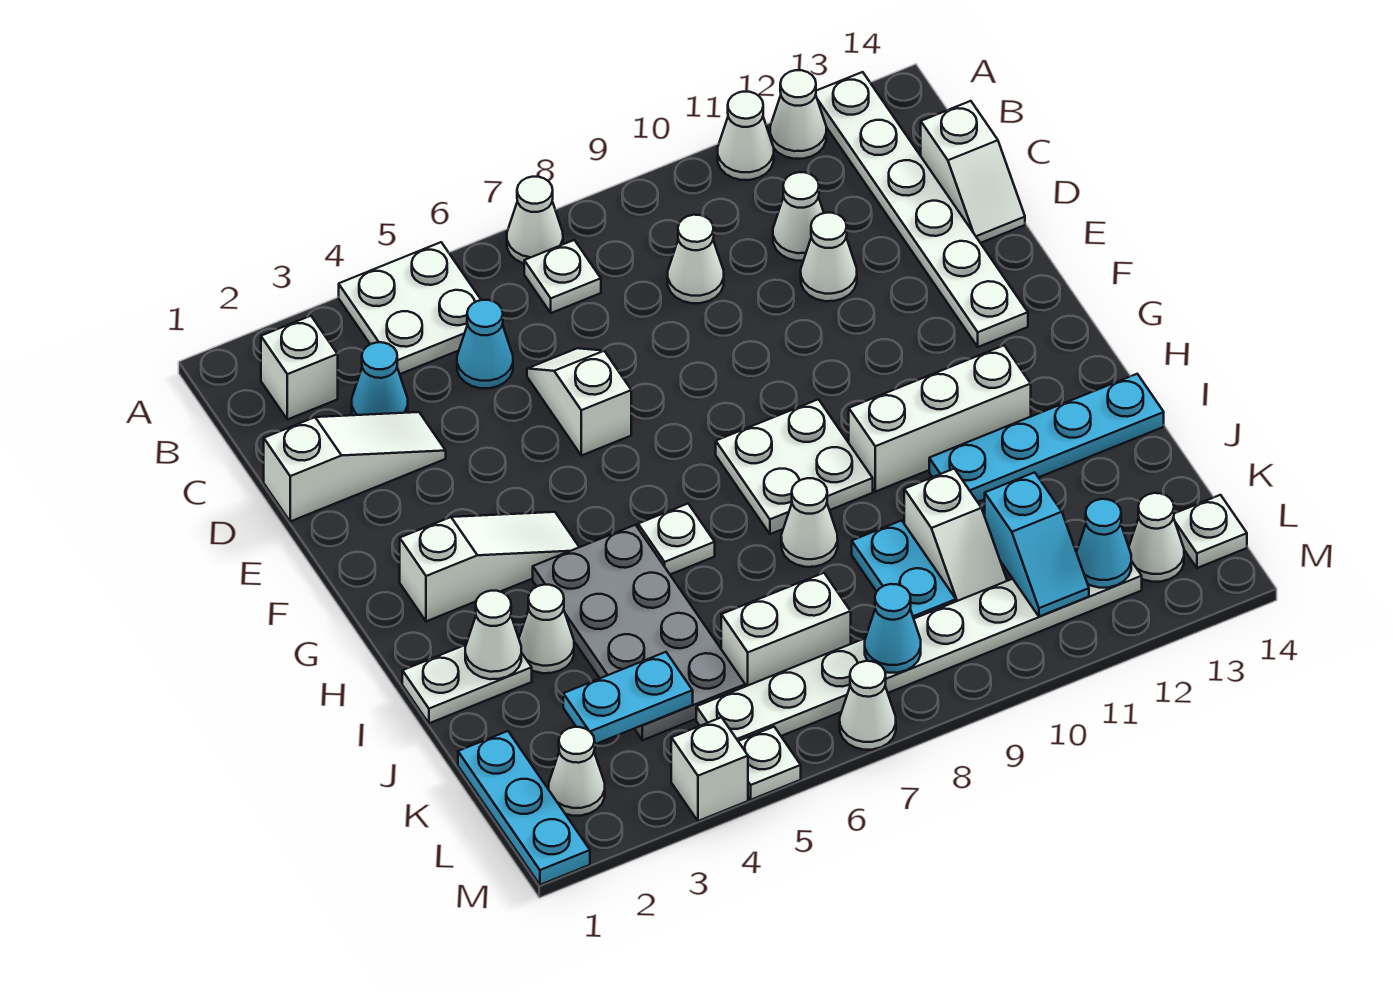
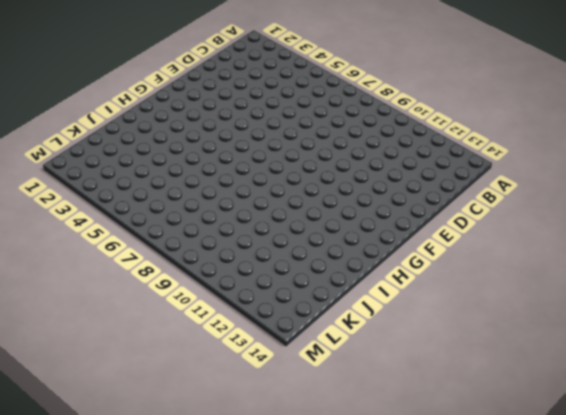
none -> white 2x2 plate [339,242,481,374]
none -> white 1x1 cone [507,177,563,263]
none -> white 1x1 cone [718,92,774,180]
none -> white 1x1 cone [770,70,826,159]

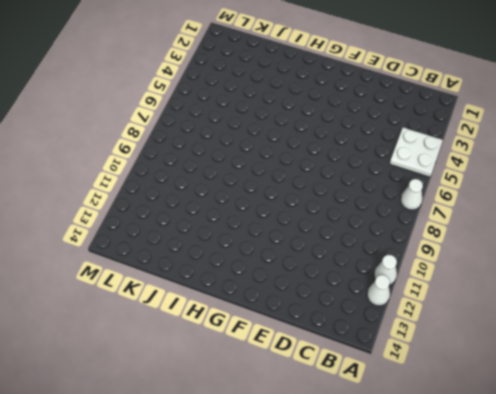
none -> white 1x6 plate [816,72,1028,347]
none -> white 1x1 brick [261,316,338,420]
none -> white 1x1 plate [524,240,601,313]
none -> cyan 1x1 cone [352,342,408,415]

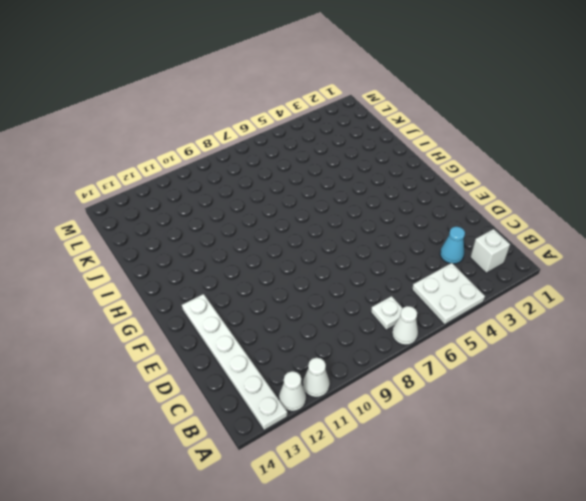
none -> cyan 1x1 cone [457,300,513,388]
none -> white 1x1 cone [668,215,724,303]
none -> white 1x1 cone [773,172,824,261]
none -> white 1x2 slope [921,101,1025,243]

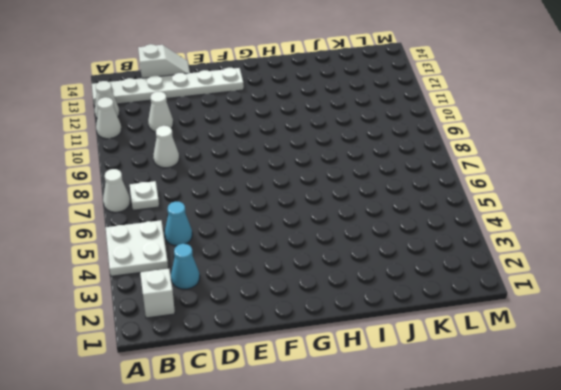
none -> white 1x3 slope [264,412,446,521]
none -> white 1x2 slope [527,348,631,456]
none -> white 1x1 cone [801,213,857,301]
none -> white 1x3 slope [400,512,579,621]

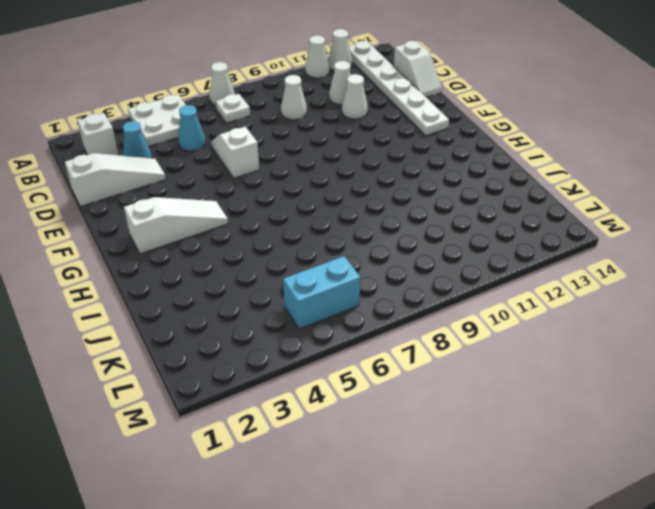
cyan 1x2 brick [283,256,360,329] -> white 1x8 plate [696,561,1142,741]
none -> white 2x2 plate [716,399,873,534]
none -> grey 2x4 plate [533,525,745,740]
none -> white 1x1 plate [638,504,715,574]
none -> white 1x3 brick [849,346,1031,492]

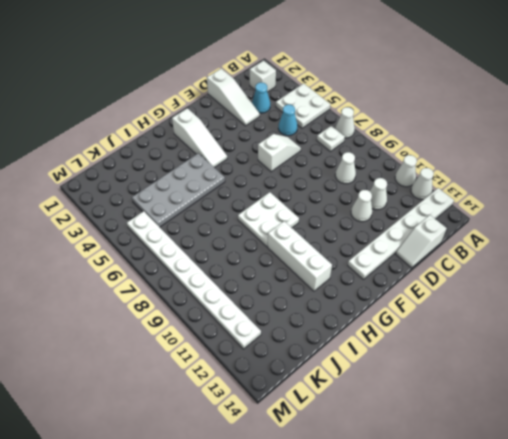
none -> white 1x1 plate [638,504,715,574]
none -> white 1x2 plate [402,645,532,723]
none -> white 1x1 cone [519,585,574,673]
none -> white 1x1 cone [781,478,838,567]

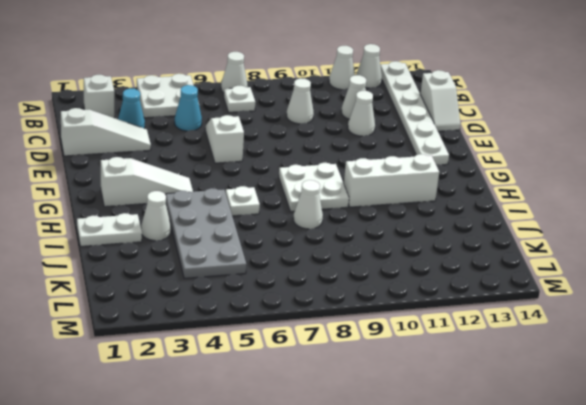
none -> cyan 1x4 plate [929,374,1164,502]
none -> cyan 1x2 plate [852,520,956,618]
none -> white 1x2 slope [904,469,1007,601]
none -> cyan 1x3 plate [458,731,590,885]

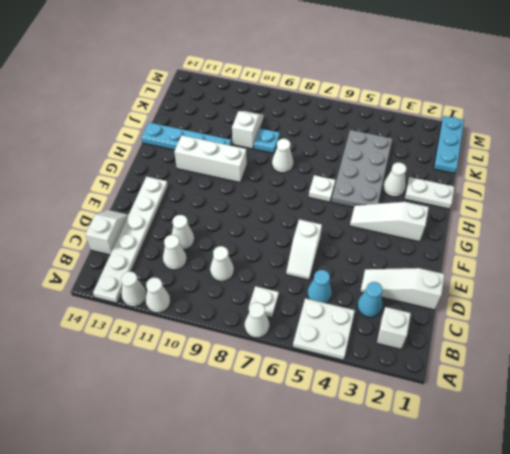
cyan 1x1 plate [254,128,280,153] -> cyan 1x2 plate [852,520,956,618]
none -> white 2x2 plate [716,399,873,534]
none -> white 1x2 brick [721,573,851,686]
none -> white 1x1 cone [549,727,605,816]
none -> white 1x8 plate [696,561,1142,741]

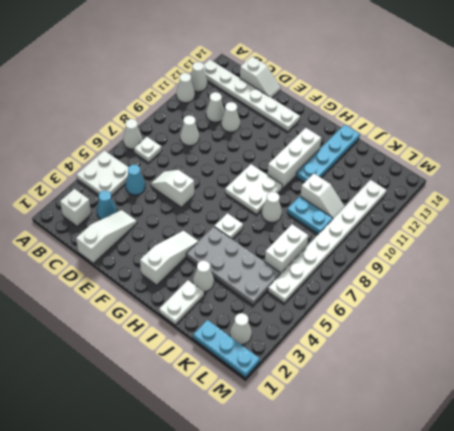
none -> white 1x1 cone [1129,493,1184,582]
none -> white 1x1 plate [1174,495,1247,568]
none -> white 1x1 brick [671,717,748,821]
none -> white 1x1 plate [738,727,801,800]

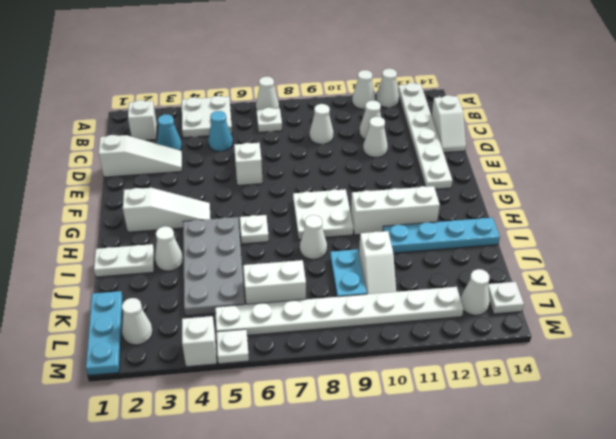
none -> white 1x1 cone [840,661,896,750]
none -> white 1x1 cone [465,591,521,679]
none -> cyan 1x2 plate [563,652,693,744]
none -> cyan 1x2 slope [985,472,1089,617]

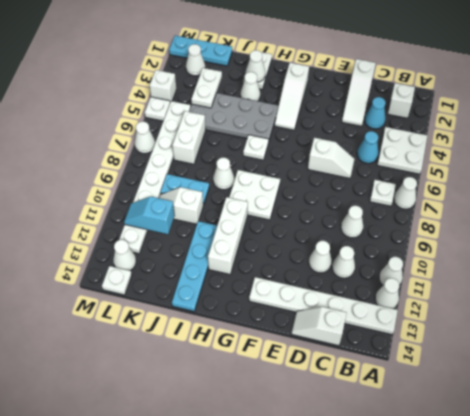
white 1x2 plate [191,68,222,108] -> cyan 1x2 plate [563,652,693,744]
none -> cyan 1x1 cone [865,584,921,673]
none -> cyan 1x1 cone [1076,499,1131,588]

